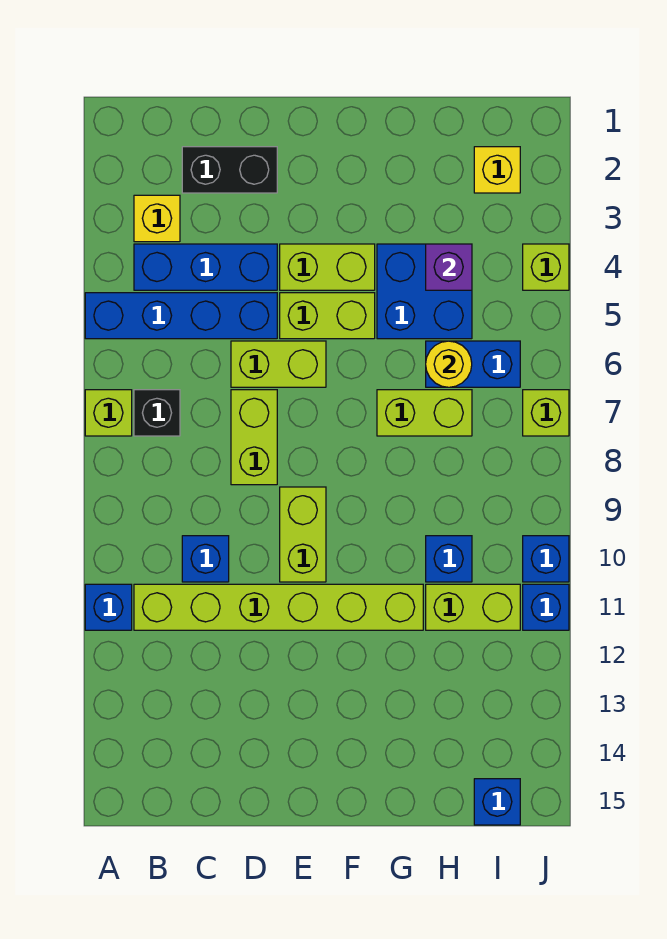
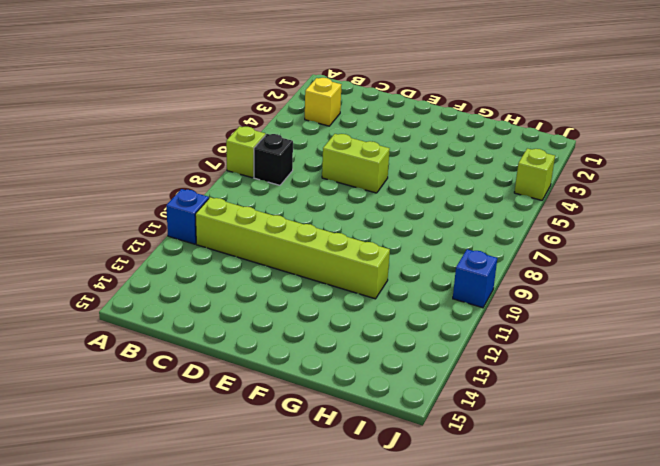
none -> blue 1x4 brick [85,293,277,339]
none -> blue 1x3 brick [134,244,277,290]
none -> black 1x2 brick [182,147,277,193]

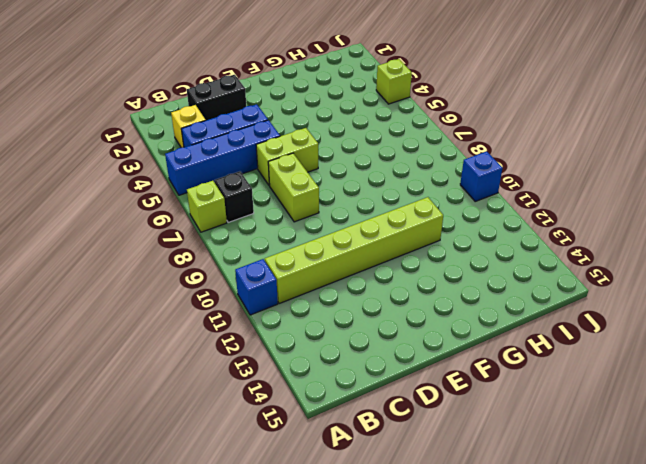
none -> blue 1x1 brick [182,536,229,582]
none -> lime 1x2 brick [280,244,375,290]
none -> lime 1x2 brick [280,293,375,339]

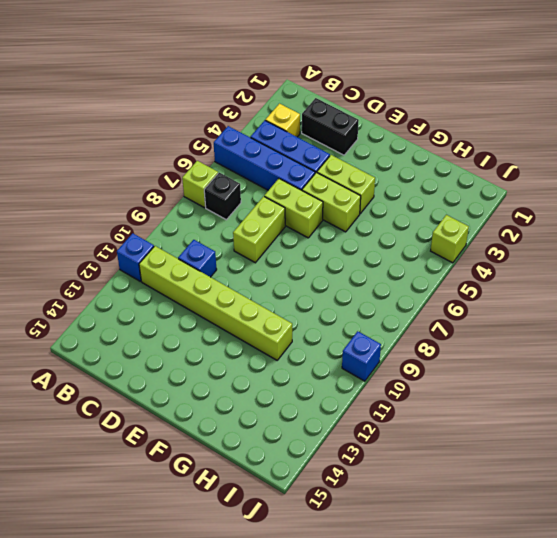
none -> lime 1x2 brick [280,487,326,582]
none -> blue 2x2 brick [377,244,472,339]
none -> lime 1x2 brick [377,390,472,436]

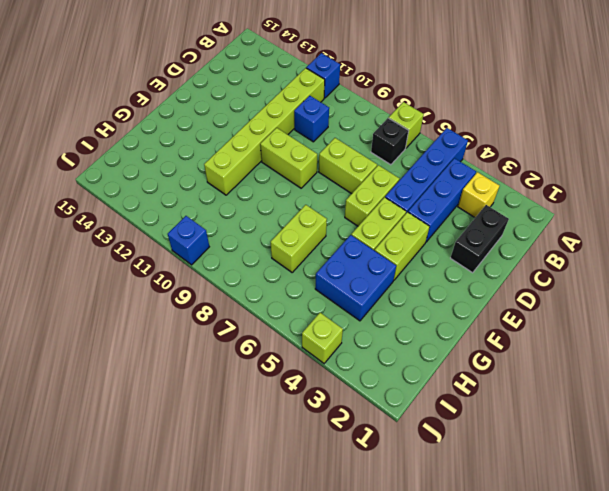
none -> blue 1x2 brick [426,341,520,387]
none -> blue 1x1 brick [426,536,472,582]
none -> lime 1x2 brick [426,584,520,630]

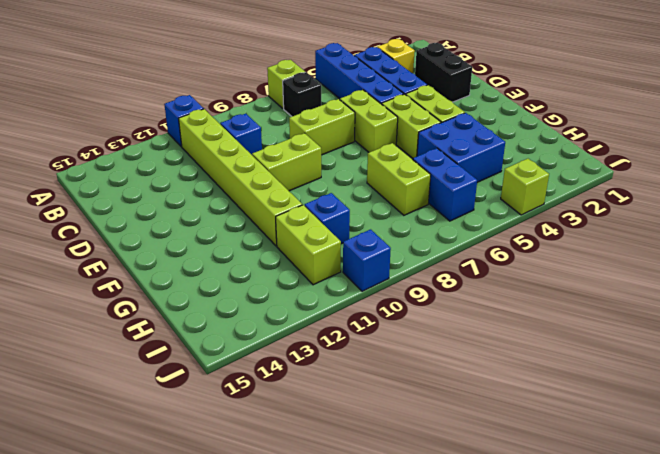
none -> yellow 1x1 brick [474,147,520,193]
none -> blue 1x1 brick [474,779,520,825]
none -> lime 1x1 brick [523,390,569,436]

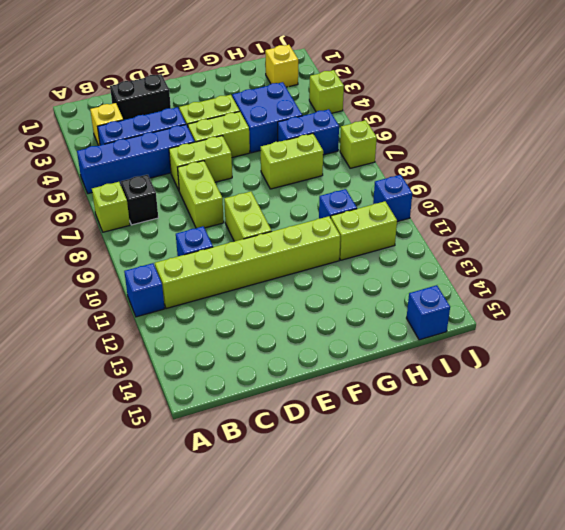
none -> blue 1x1 brick [523,584,569,630]
none -> purple 1x1 brick [426,244,472,290]
none -> yellow 1x1 round brick [426,341,472,387]

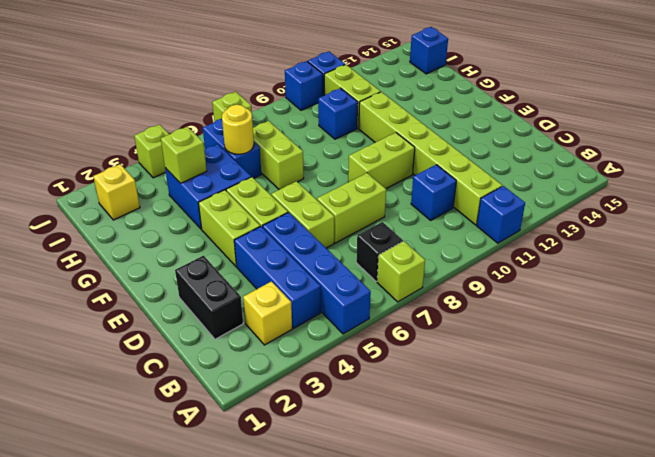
lime 1x1 brick [161,127,207,183] -> purple 1x1 brick [426,244,472,290]

